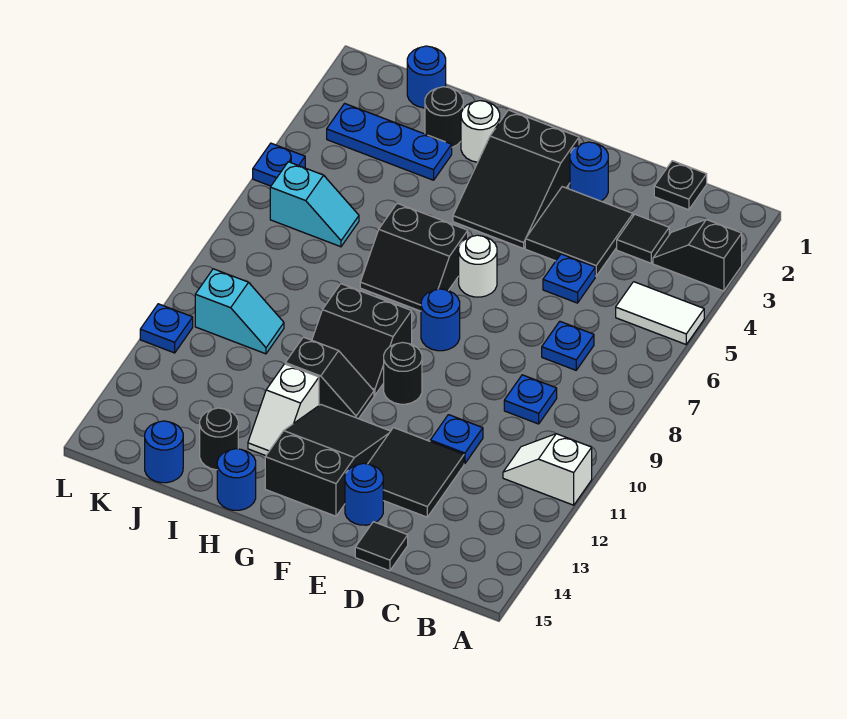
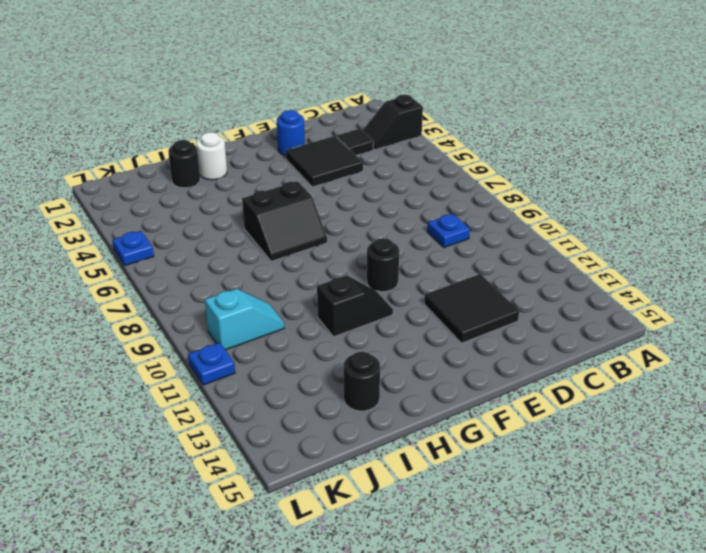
none -> white 1x2 tile [616,282,704,344]
none -> white 1x2 slope [503,434,592,505]
none -> black 1x1 plate [654,161,707,210]
none -> blue 1x1 plate [542,322,594,370]

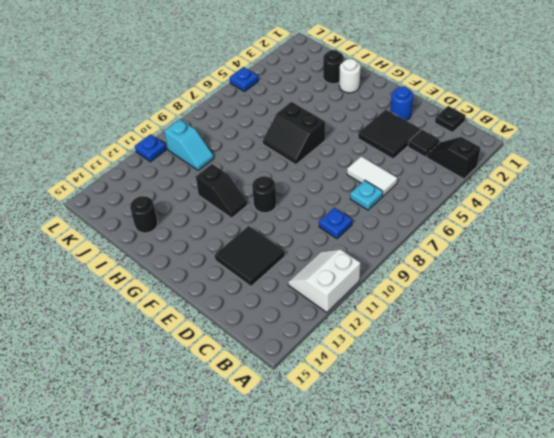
white 2x2 slope [288,249,360,313] -> white 1x2 slope [503,434,592,505]
white 1x2 tile [347,156,397,196] -> white 1x2 tile moved to [616,282,704,344]
cyan 1x1 plate [350,180,383,210] -> blue 1x1 plate [542,322,594,370]
none -> blue 1x1 plate [543,254,595,303]
none -> blue 1x1 plate [430,415,483,464]
none -> black 1x1 tile [355,522,408,571]
none -> blue 1x1 round brick [345,463,383,525]

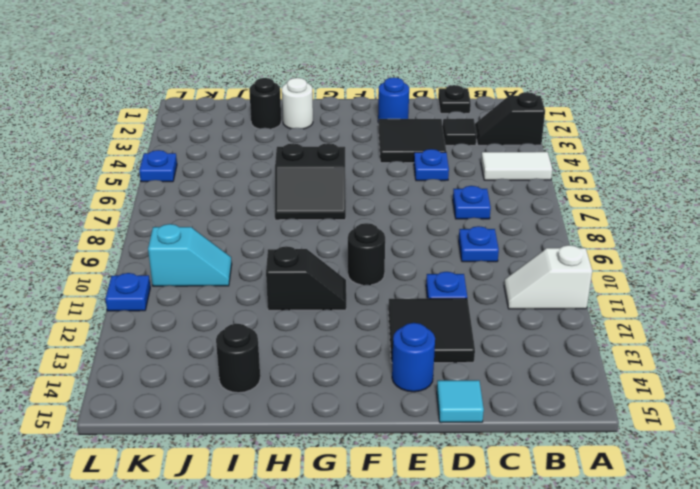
cyan 1x1 tile [437,380,484,423] -> black 1x1 tile [355,522,408,571]
none -> black 2x3 slope [453,110,579,249]
none -> white 1x1 round brick [459,235,497,297]
none -> blue 1x1 round brick [421,289,460,351]
none -> black 2x3 slope [265,405,390,516]

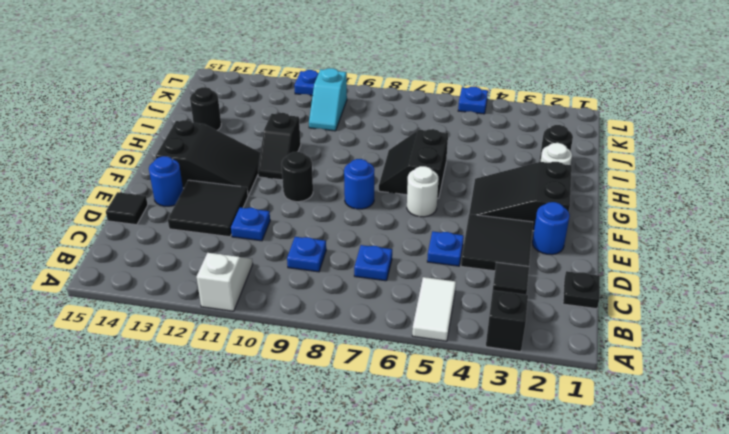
none -> black 2x2 slope [312,284,412,395]
none -> white 1x2 slope [248,364,319,456]
none -> blue 1x1 round brick [217,449,256,510]
none -> blue 1x3 plate [327,104,452,180]

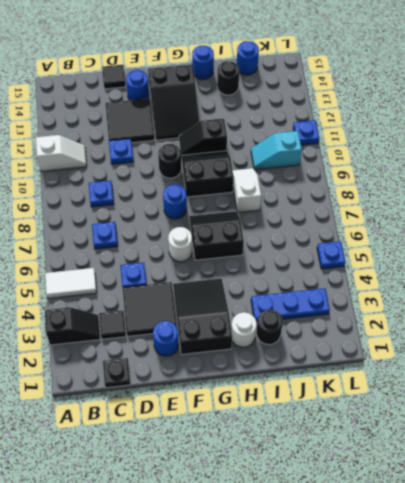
white 1x2 slope [232,168,261,213] -> white 1x2 slope moved to [248,364,319,456]
none -> blue 1x1 round brick [407,46,446,108]
none -> cyan 1x2 slope [270,162,359,247]

